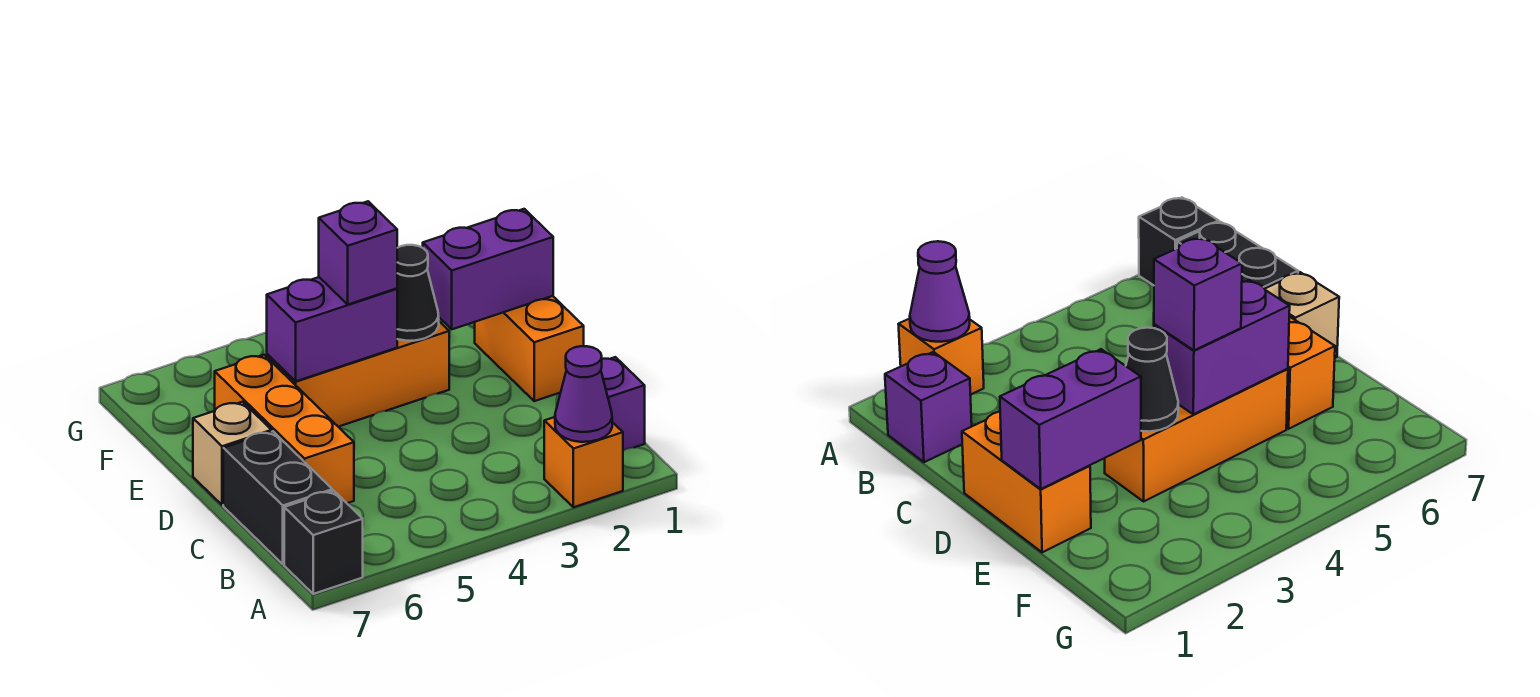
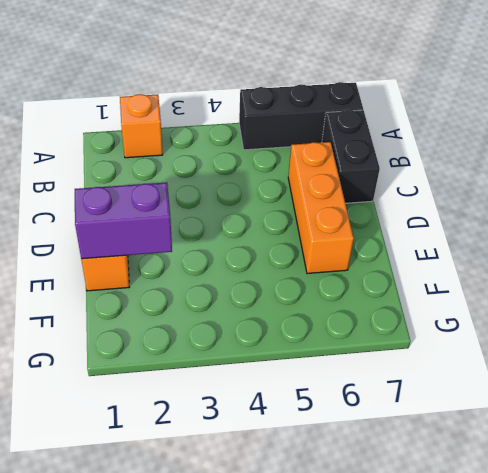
black 1x3 brick [239,82,363,150] -> black 1x1 brick [284,491,363,594]
none -> purple 1x1 brick [601,357,645,451]
none -> tan 1x1 brick [193,402,272,505]
none -> orange 1x3 brick [267,321,449,427]

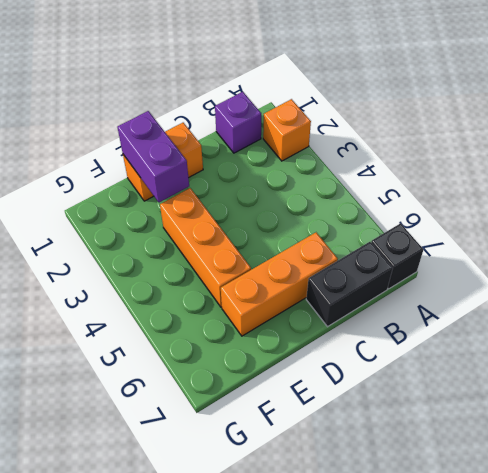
none -> tan 1x1 brick [193,402,272,505]
none -> purple 1x1 cone [555,346,612,442]
none -> black 1x1 cone [397,245,439,341]

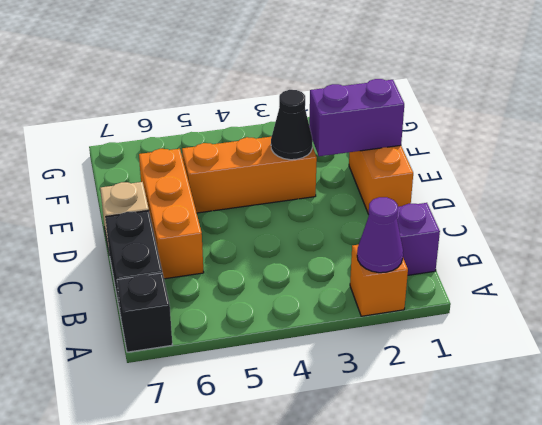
none -> purple 1x2 brick [267,277,397,381]
none -> purple 1x1 brick [319,201,397,304]

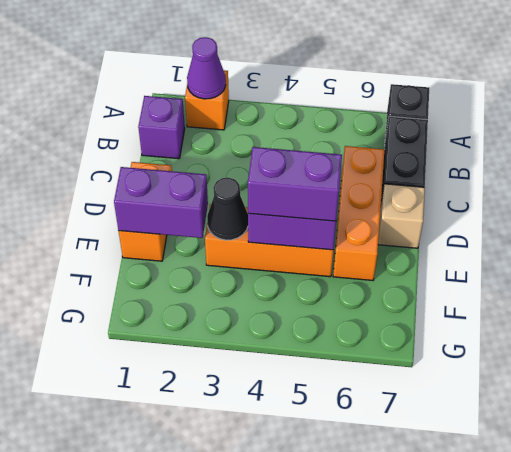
purple 1x2 brick [248,147,342,221] -> purple 1x1 brick [319,201,397,304]

